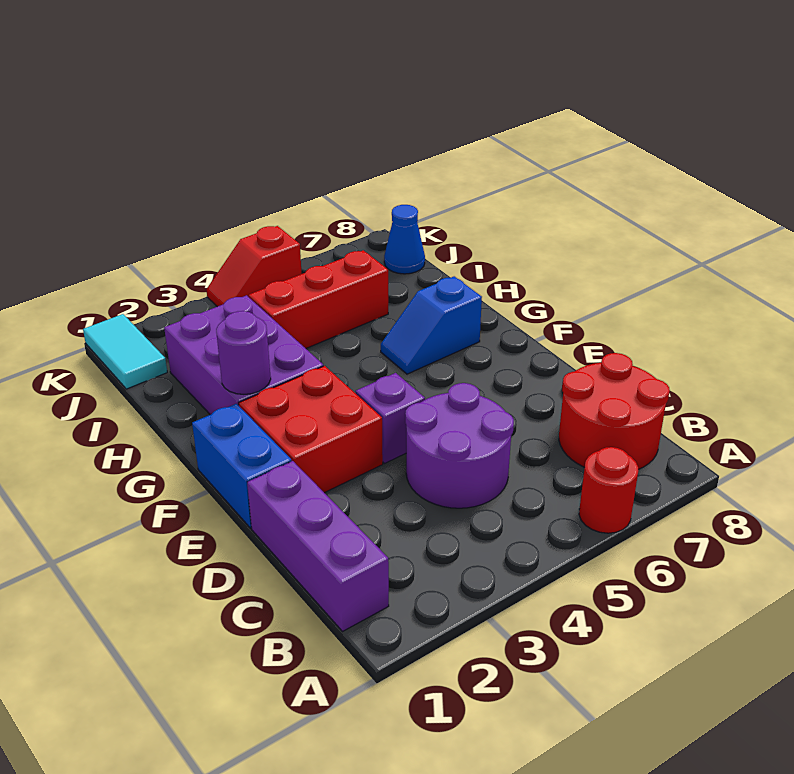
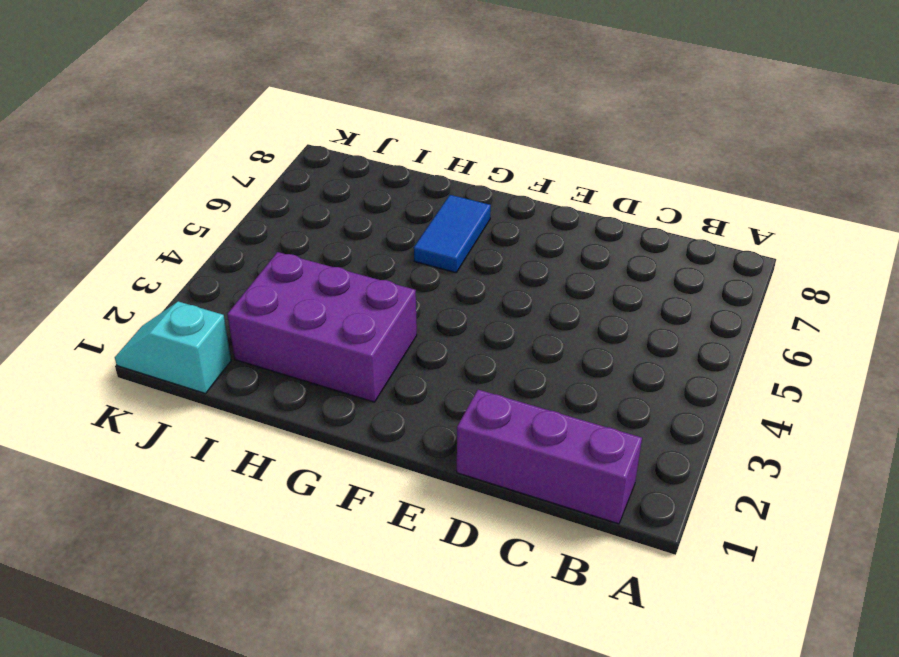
blue 1x2 tile [414,195,491,273] -> blue 1x2 slope [381,276,482,374]
cyan 1x2 slope [115,301,231,394] -> cyan 1x2 tile [83,314,167,389]
none -> red 1x1 round brick [579,447,638,533]
none -> red 2x2 round brick [559,353,670,469]
none -> purple 2x2 round brick [405,383,514,508]

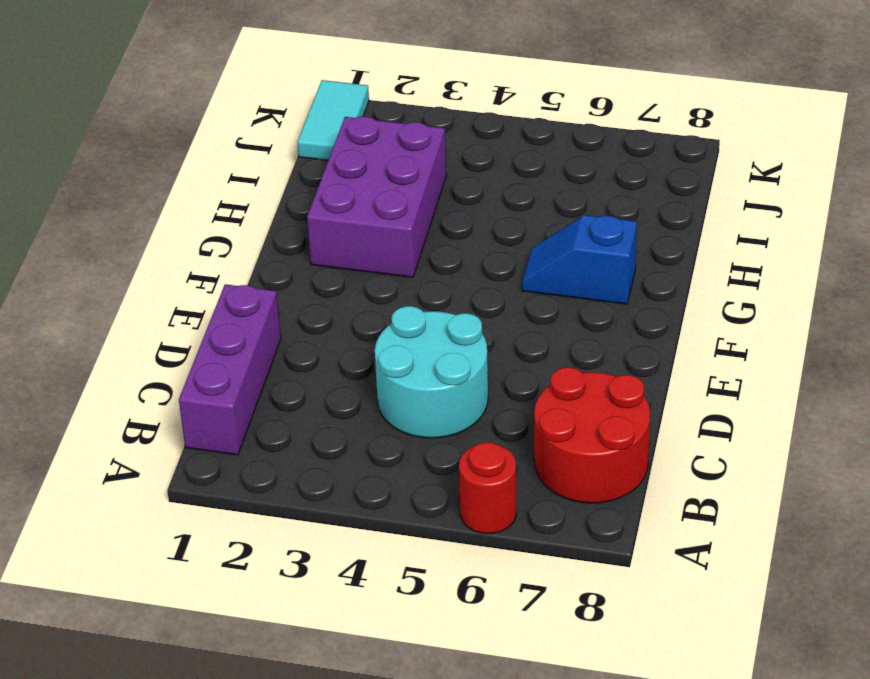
cyan 2x2 round brick [375,306,488,438] -> purple 2x2 round brick [405,383,514,508]
none -> blue 1x2 brick [192,404,292,528]
none -> red 2x2 brick [239,366,383,493]
none -> purple 1x1 brick [355,373,425,463]

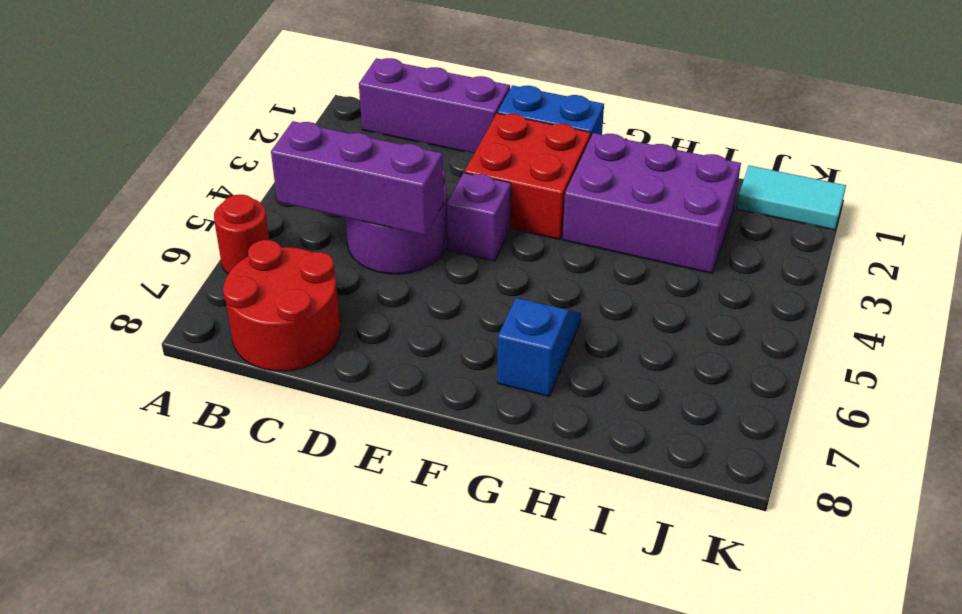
purple 1x3 brick [271,121,444,235] -> none
none -> red 1x3 brick [249,250,388,348]
none -> blue 1x1 cone [384,205,425,274]
none -> red 1x2 slope [206,226,302,307]

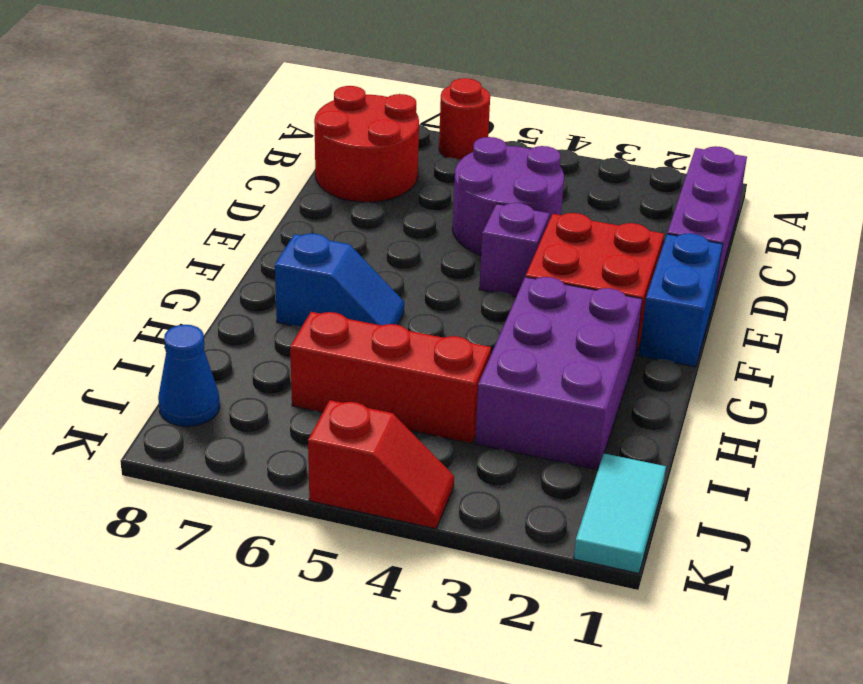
none -> purple 1x1 round brick [216,311,271,394]

